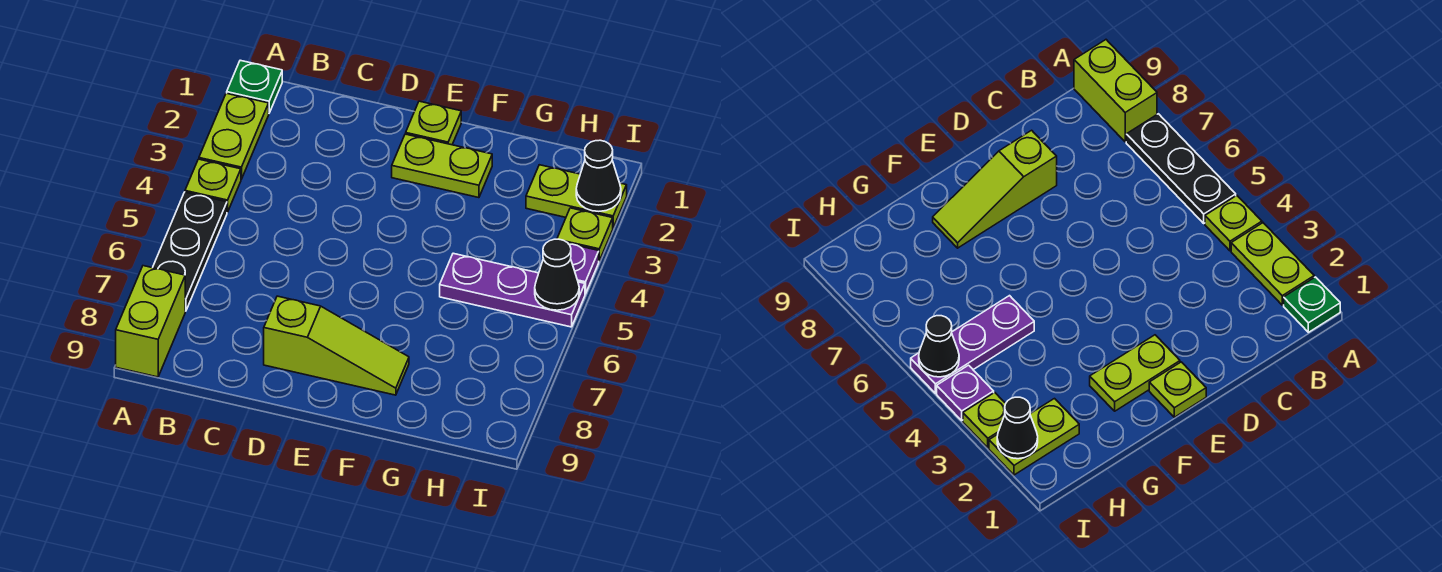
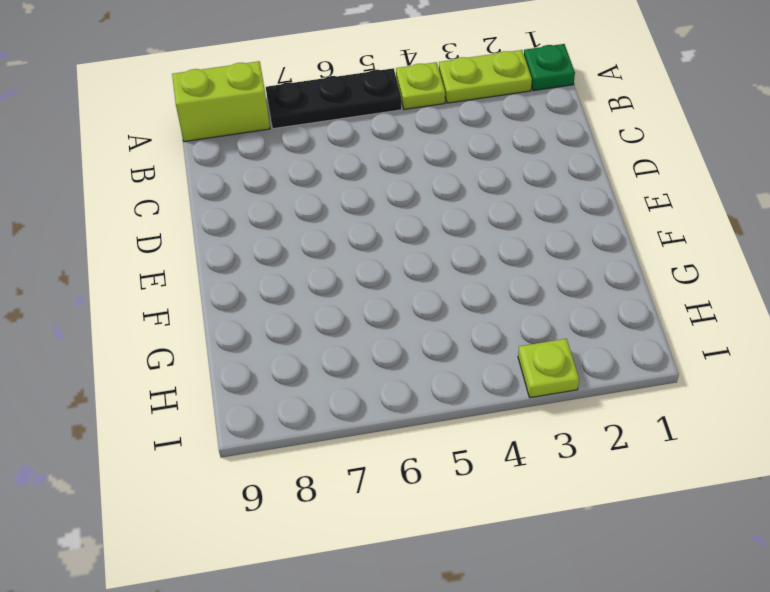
none -> lime 1x3 slope [264,296,409,395]
none -> lime 1x1 plate [406,101,461,145]
none -> lime 1x2 plate [392,134,492,198]

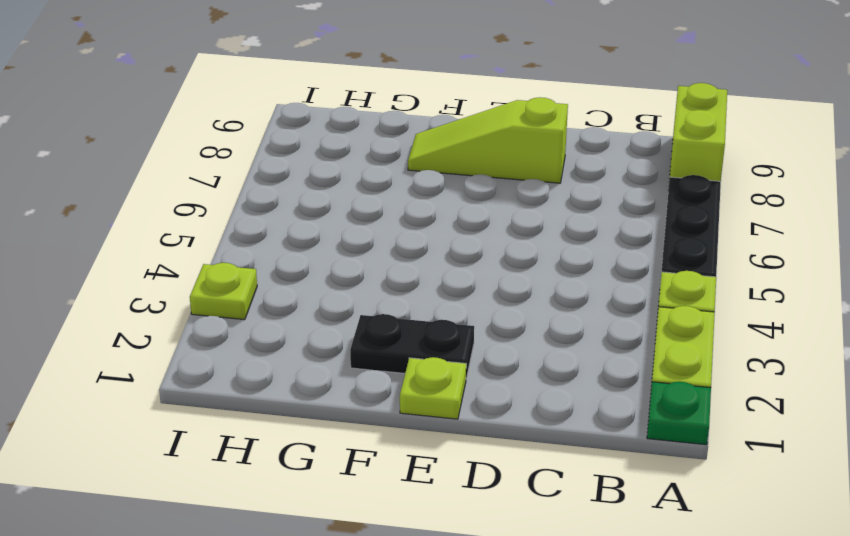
black 1x2 plate [350,314,474,378] -> lime 1x2 plate [392,134,492,198]
none -> purple 1x3 plate [440,253,585,327]
none -> lime 1x2 plate [526,165,627,228]
none -> purple 1x1 plate [569,244,599,294]

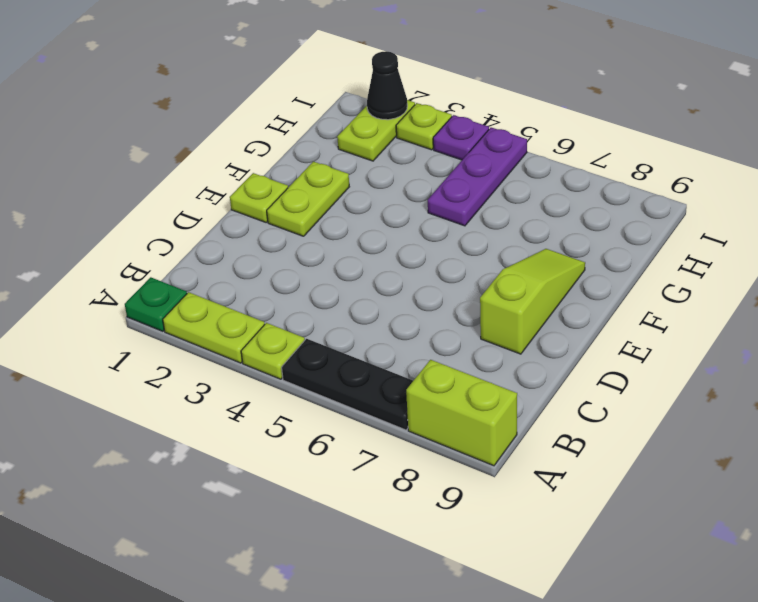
none -> black 1x1 cone [535,239,579,310]

